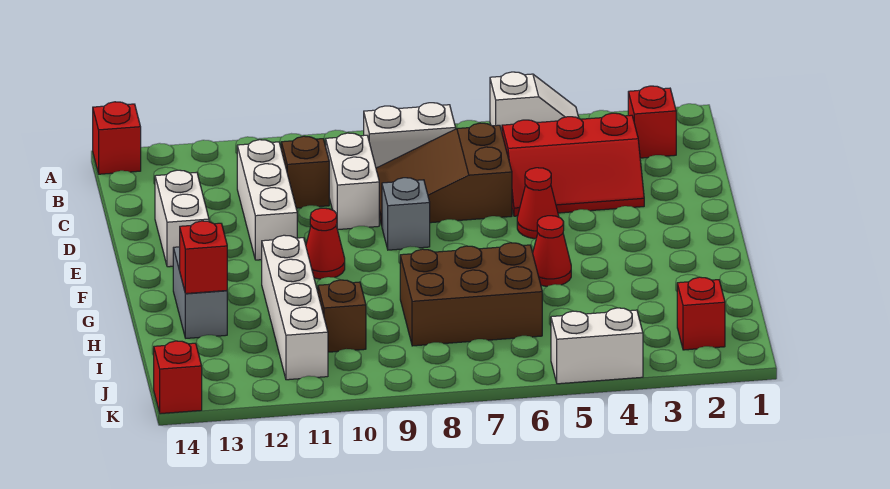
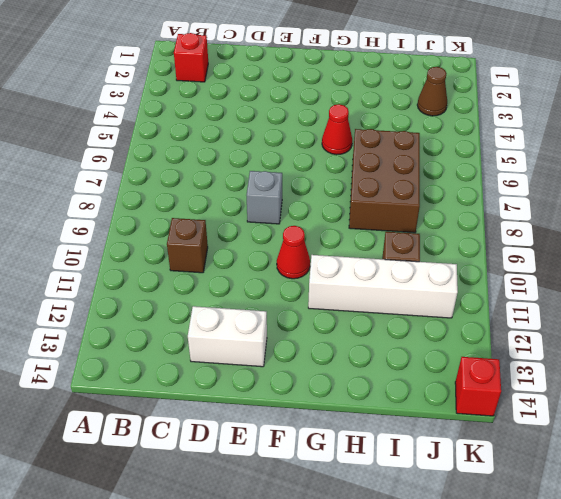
brown 1x1 cone [417,67,447,116] -> none
none -> white 1x2 slope [490,72,579,131]
none -> red 1x1 brick [93,102,141,174]
none -> white 1x2 brick [364,103,456,168]

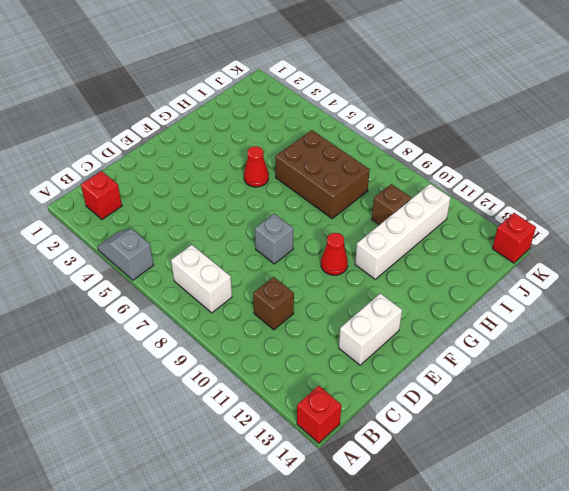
grey 1x2 slope [97,229,154,280] -> white 1x2 slope [490,72,579,131]
none -> red 2x3 slope [502,113,644,216]
none -> brown 2x3 slope [376,123,512,225]
none -> white 1x2 brick [326,133,379,230]

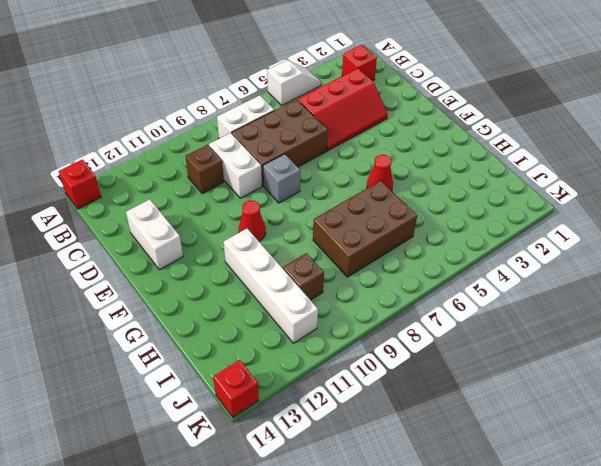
brown 2x3 brick [232,100,328,186] -> brown 2x3 slope [376,123,512,225]
none -> white 1x3 brick [237,140,297,260]
none -> red 1x1 cone [517,168,559,239]
none -> grey 1x2 brick [173,247,227,338]

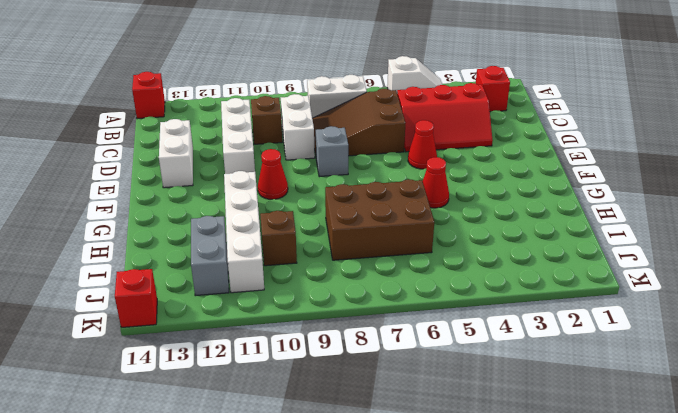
grey 1x2 brick [191,216,229,296] -> grey 1x2 brick moved to [173,247,227,338]
none -> red 1x1 brick [677,277,725,350]
none -> white 1x2 brick [551,308,643,384]
none -> red 1x1 brick [180,221,227,294]

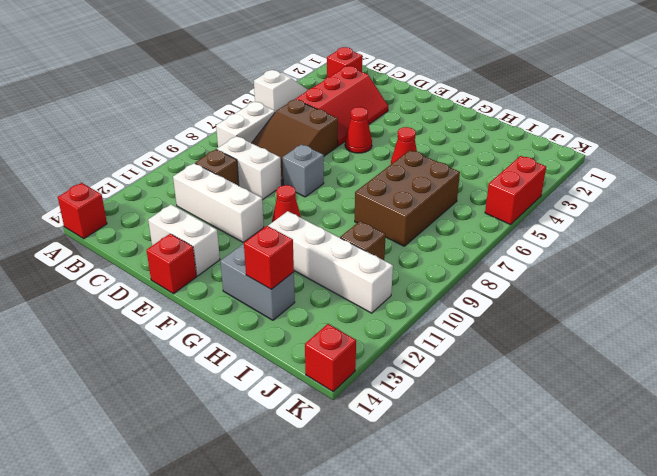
red 1x1 brick [147,234,197,294] -> red 1x1 brick moved to [677,277,725,350]
red 1x2 brick [485,156,546,225] -> white 1x2 brick [551,308,643,384]

